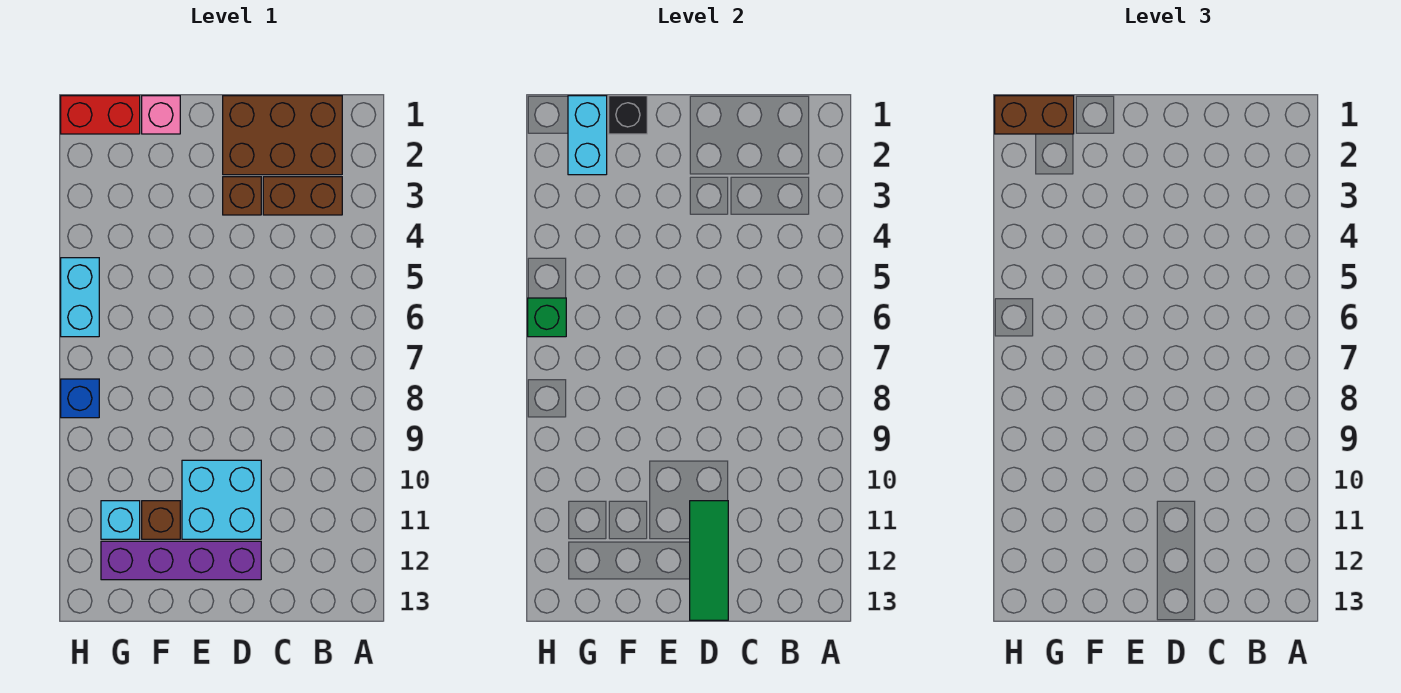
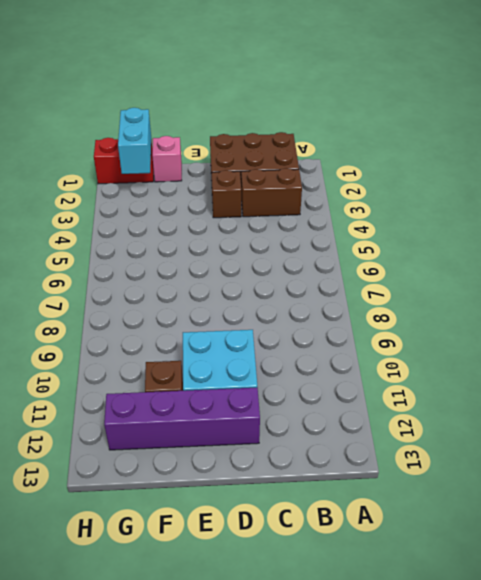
none -> cyan 1x1 brick [101,501,140,539]
none -> cyan 1x2 brick [61,258,99,337]
none -> blue 1x1 brick [61,379,99,418]

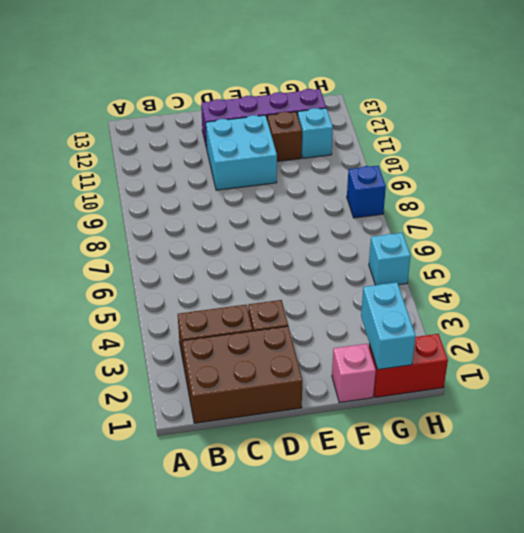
cyan 1x1 brick [369,233,411,285] -> cyan 1x2 brick [61,258,99,337]
none -> green 1x3 tile [690,501,728,620]
none -> black 1x1 brick [609,96,647,134]
none -> green 1x1 brick [528,298,566,337]

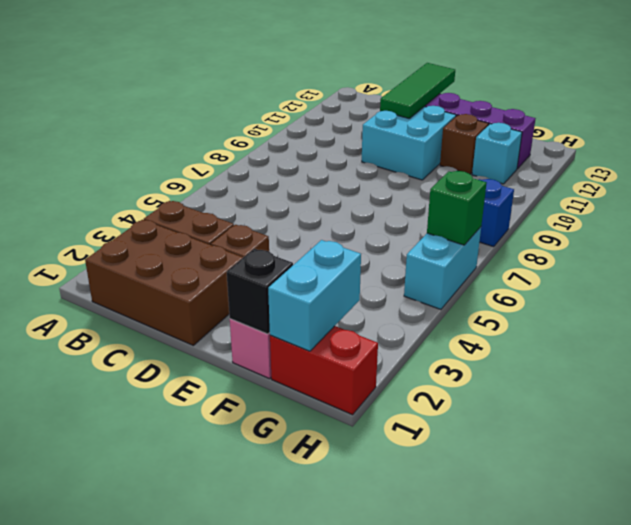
none -> brown 1x2 brick [995,96,1074,134]

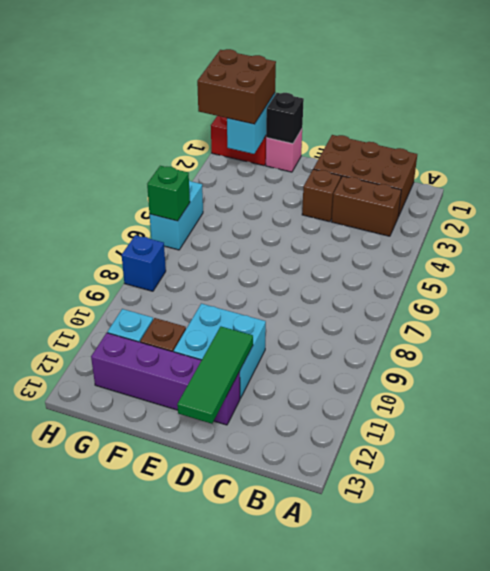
brown 2x2 brick [197,49,276,124] -> brown 1x2 brick [995,96,1074,134]

